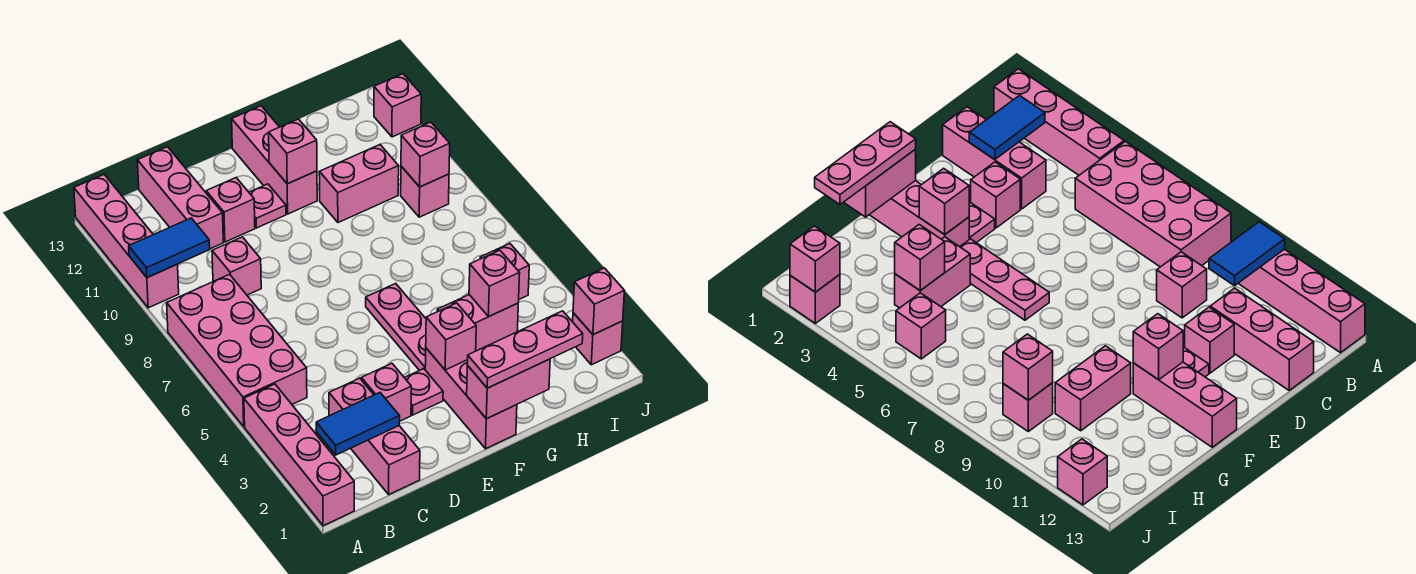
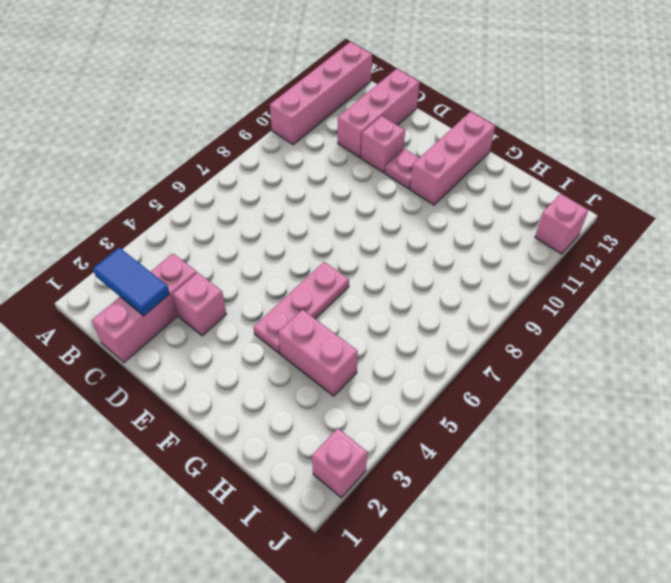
none -> pink 1x4 brick [244,384,354,526]
none -> pink 2x4 brick [167,274,307,427]
none -> pink 1x1 brick [212,237,261,295]

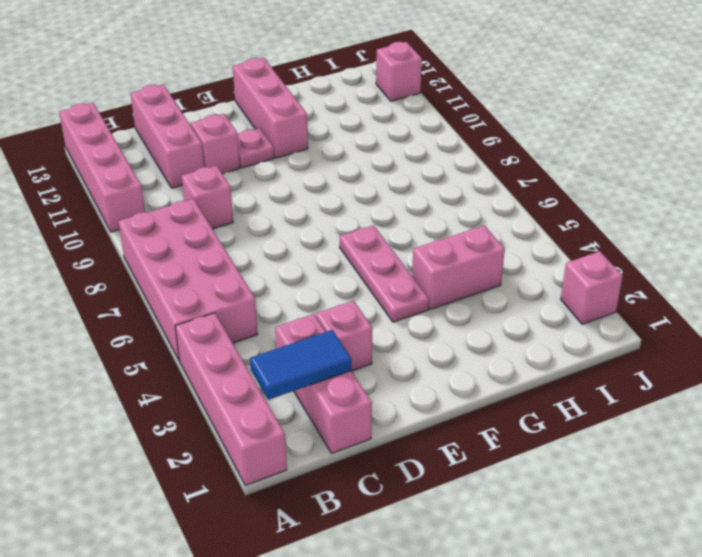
none -> pink 1x1 plate [405,369,443,415]
none -> pink 1x3 brick [425,348,517,449]
none -> pink 1x2 brick [319,145,399,223]

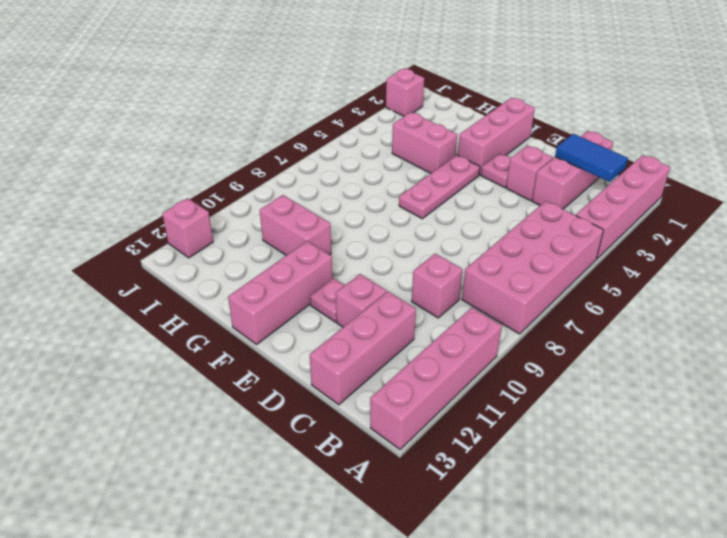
none -> pink 1x1 brick [480,244,529,299]
none -> pink 1x1 brick [401,166,449,217]
none -> blue 1x2 tile [129,218,210,278]

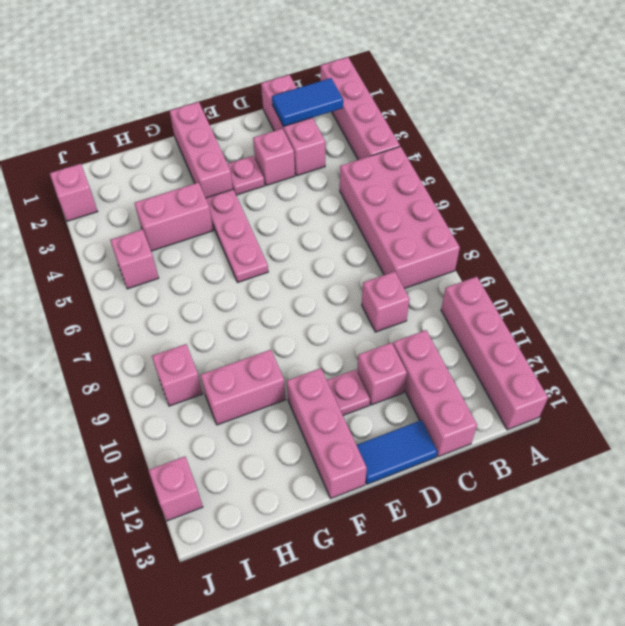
blue 1x2 tile [357,420,438,484] -> blue 1x2 tile moved to [129,218,210,278]
none -> pink 1x2 brick [467,359,550,419]
none -> pink 1x1 brick [426,303,476,370]
none -> pink 1x1 brick [269,119,317,184]

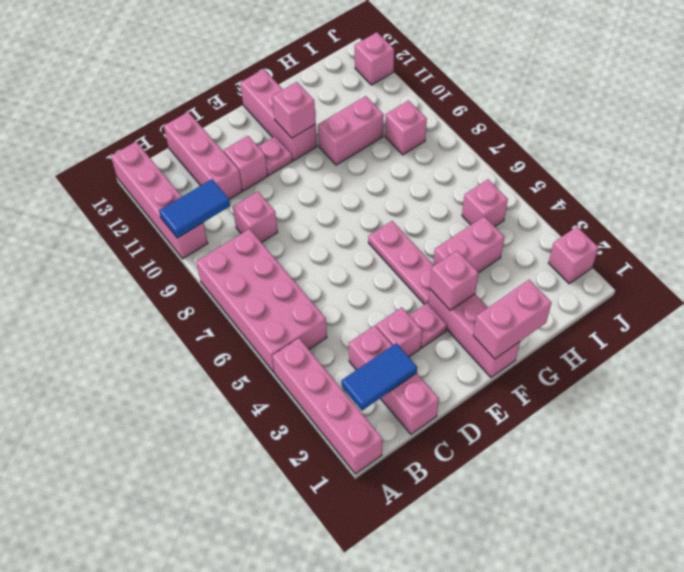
none -> pink 1x1 brick [469,250,520,317]
none -> pink 1x1 brick [401,122,450,187]
none -> pink 1x1 brick [573,268,624,335]

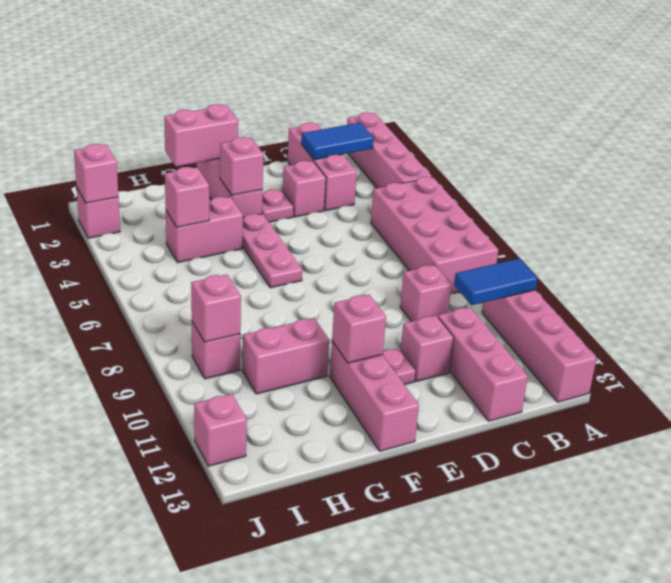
none -> pink 1x1 brick [480,244,529,299]
none -> pink 1x3 plate [467,311,583,388]

